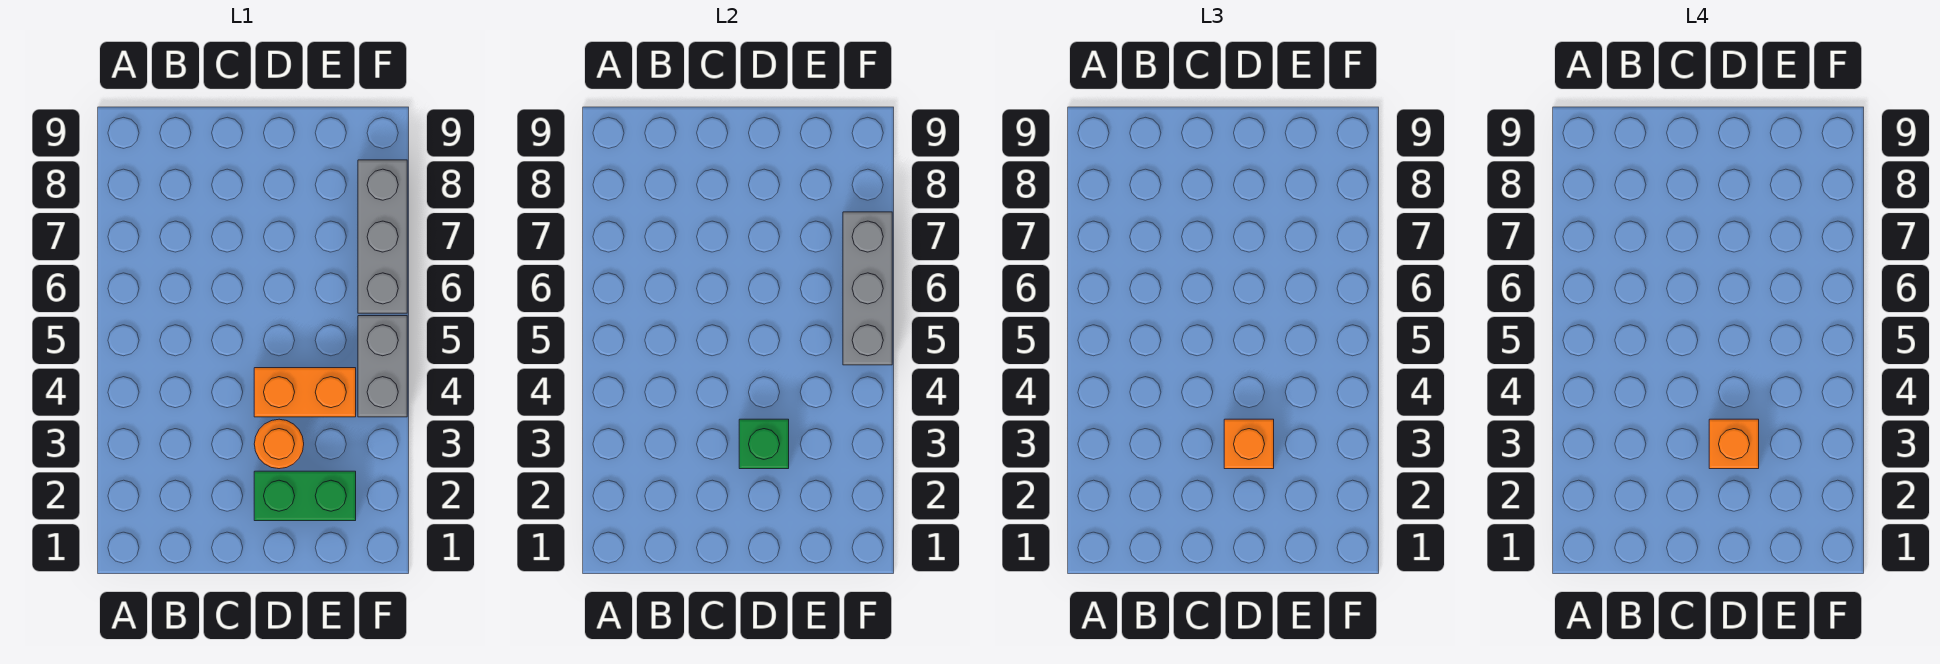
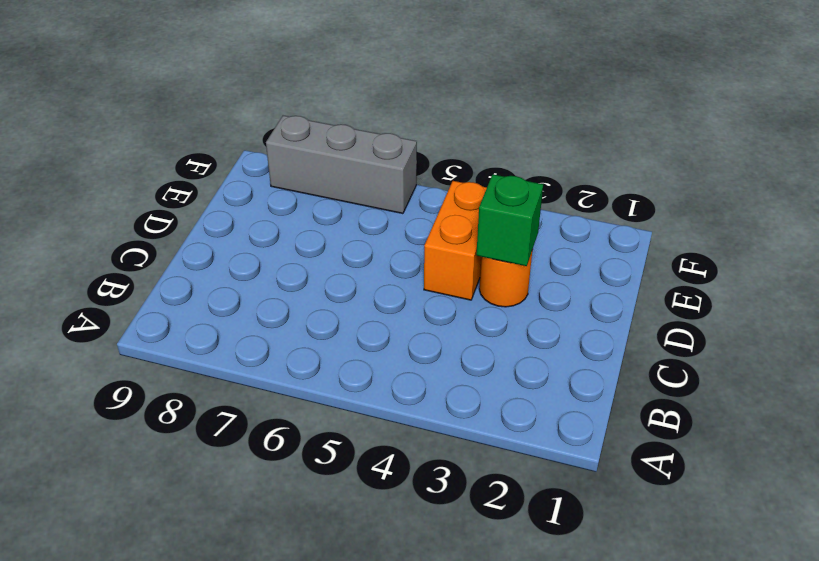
none -> green 1x2 brick [254,471,356,521]
none -> grey 1x2 brick [358,316,407,417]

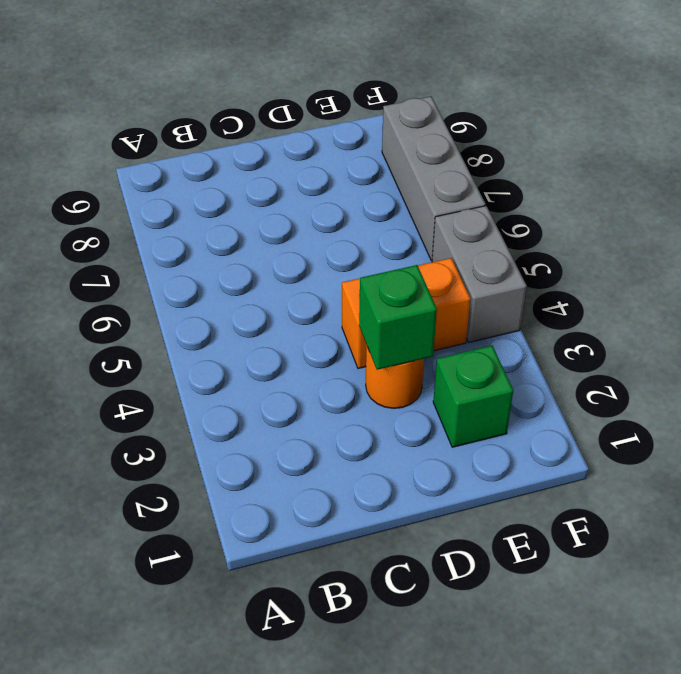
green 1x1 brick [433,346,513,447] -> green 1x2 brick [254,471,356,521]
none -> grey 1x3 brick [843,212,892,365]
none -> orange 1x1 brick [1224,419,1274,469]

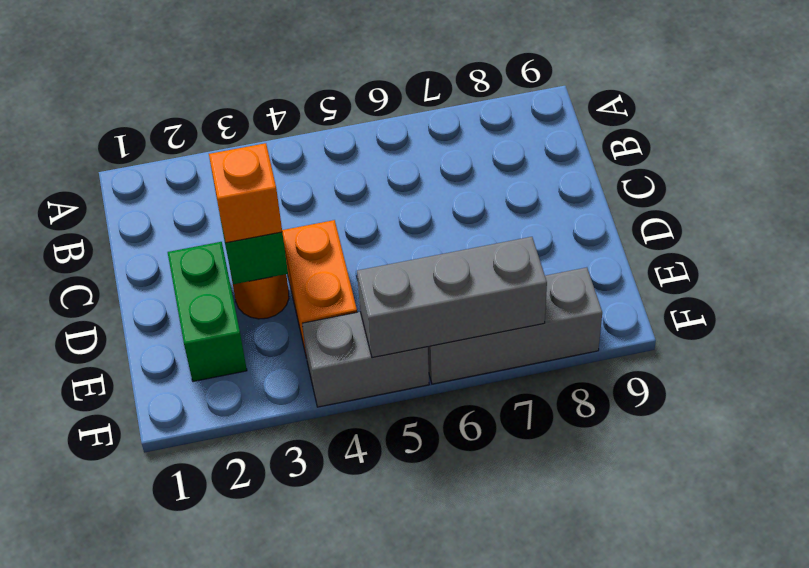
none -> orange 1x1 brick [1709,419,1759,469]

